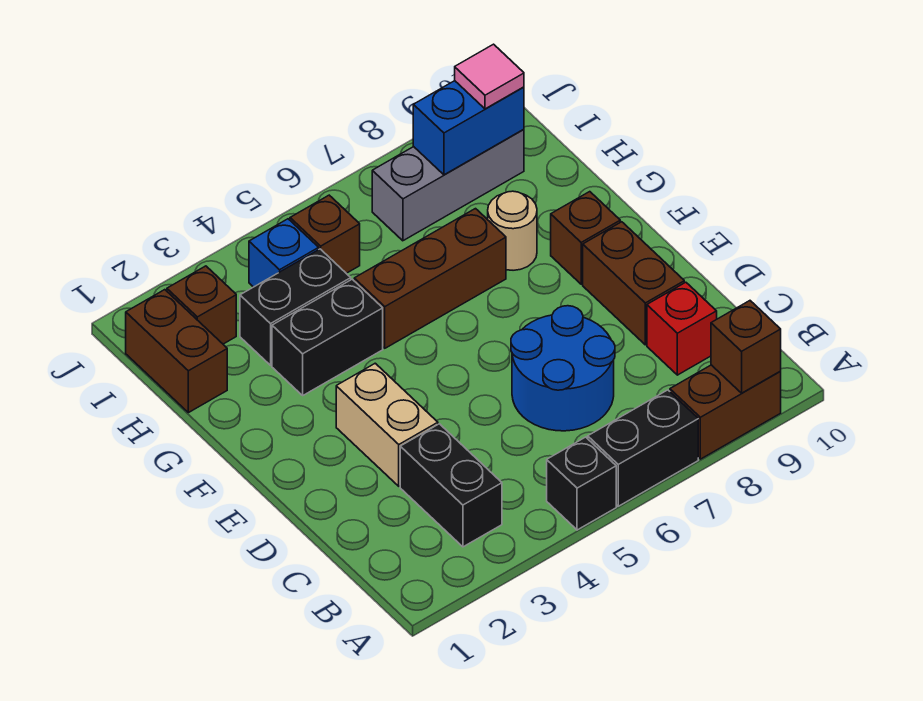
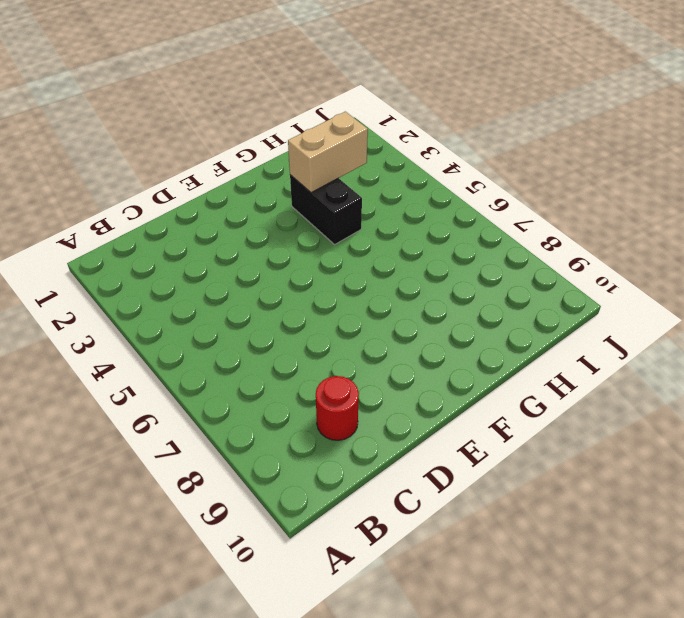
red 1x1 round brick [316,376,359,440] -> red 1x1 brick [647,282,717,375]
tan 1x2 brick [288,112,368,193] -> tan 1x2 brick moved to [336,363,438,486]
none -> black 1x1 brick [547,437,616,530]
none -> black 1x2 brick [588,390,698,506]
none -> brown 1x2 brick [670,365,781,459]

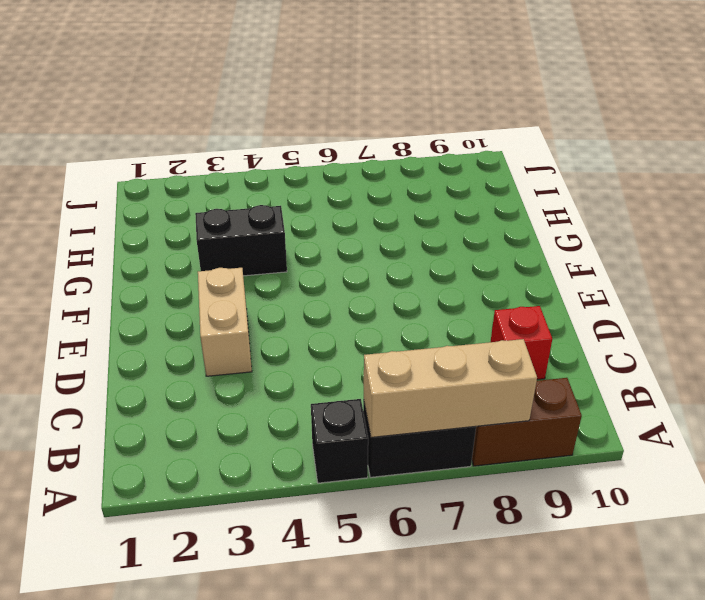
tan 1x3 brick [364,339,537,437] -> none
none -> black 1x2 brick [400,424,502,547]
none -> blue 2x2 round brick [511,306,615,431]
none -> brown 1x2 brick [583,222,684,345]

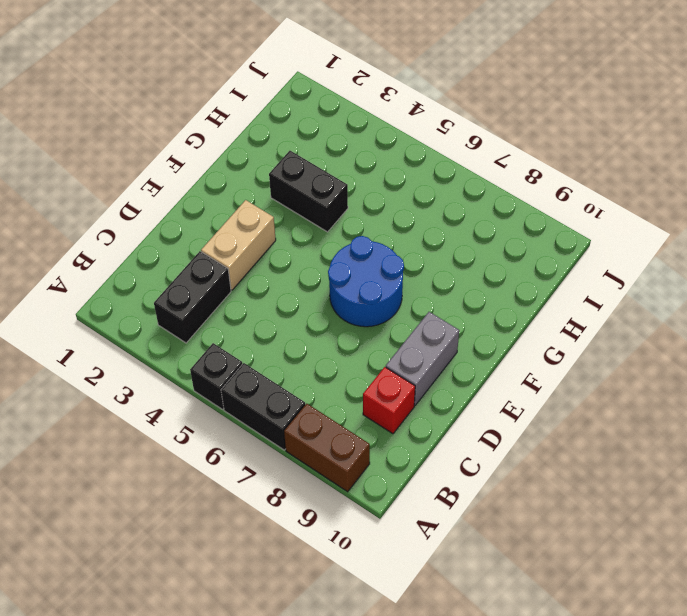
grey 1x2 brick [386,312,459,405] -> brown 1x2 brick [583,222,684,345]
blue 2x2 round brick [328,236,404,327] -> blue 2x2 round brick moved to [511,306,615,431]
none -> brown 1x1 brick [551,192,620,284]
none -> brown 1x3 brick [354,209,506,348]
none -> tan 1x1 round brick [488,191,537,270]

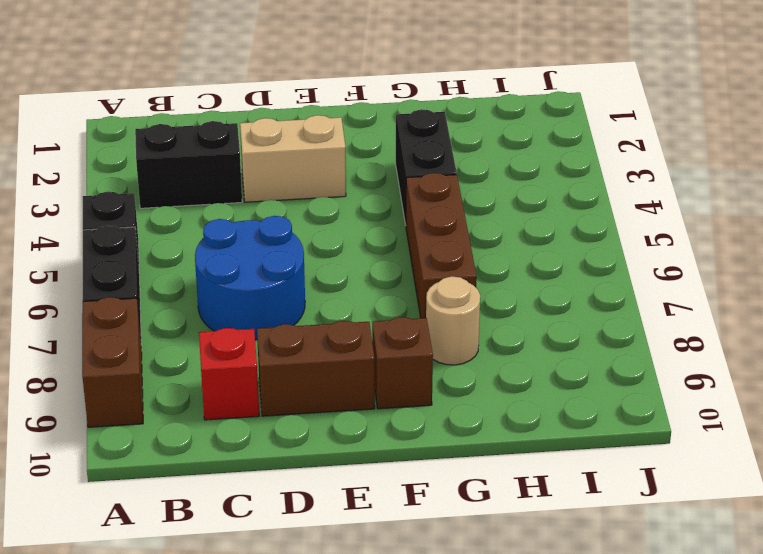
none -> brown 1x2 brick [126,290,227,413]
none -> black 1x2 brick [240,249,351,365]
none -> brown 1x1 brick [167,266,236,344]

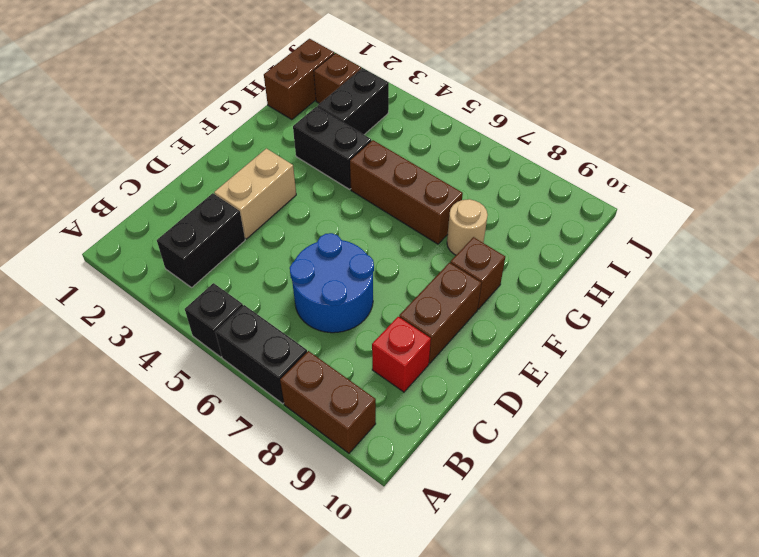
black 1x2 brick [317,68,389,135] -> black 1x2 brick turned to [240,249,351,365]
none -> blue 1x1 brick [249,219,319,287]
none -> brown 1x1 brick [290,195,360,273]
none -> grey 1x3 brick [372,130,524,241]

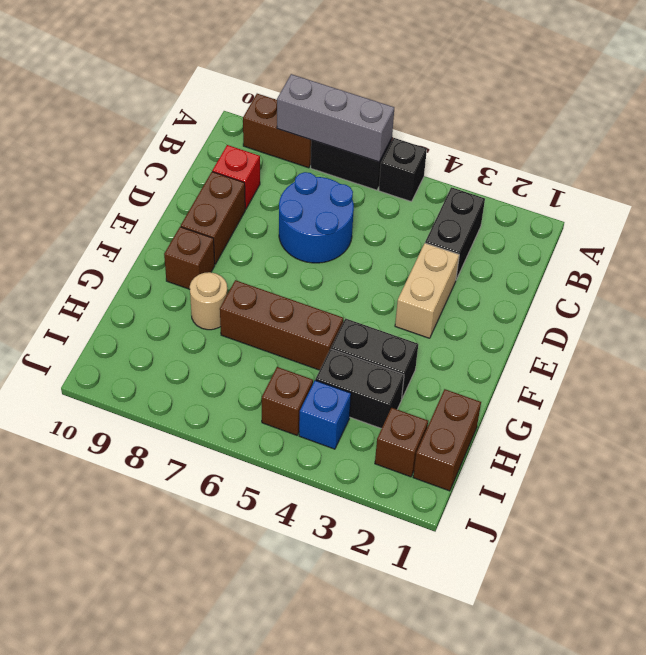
grey 1x3 brick [277,74,394,162] -> grey 1x3 brick moved to [372,130,524,241]
none -> brown 1x1 brick [711,301,781,393]
none -> blue 1x2 brick [413,81,524,175]
none -> pink 1x1 tile [455,44,524,109]

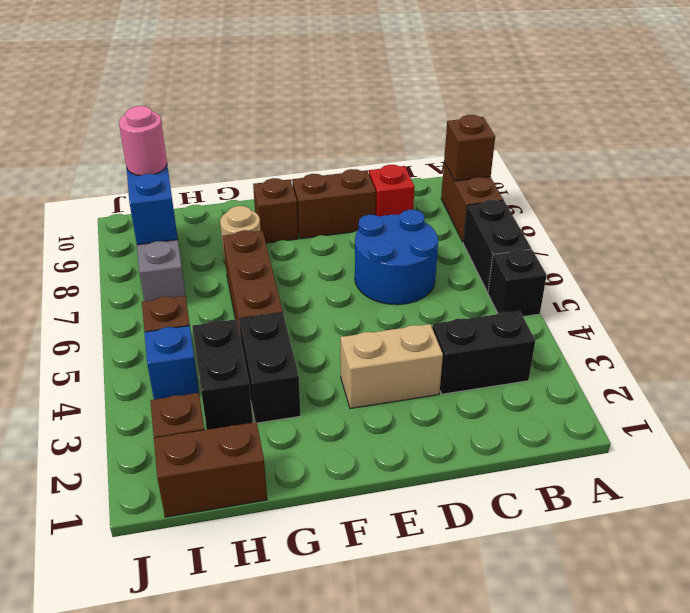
pink 1x1 round brick [119,106,167,176] -> pink 1x1 tile [455,44,524,109]

